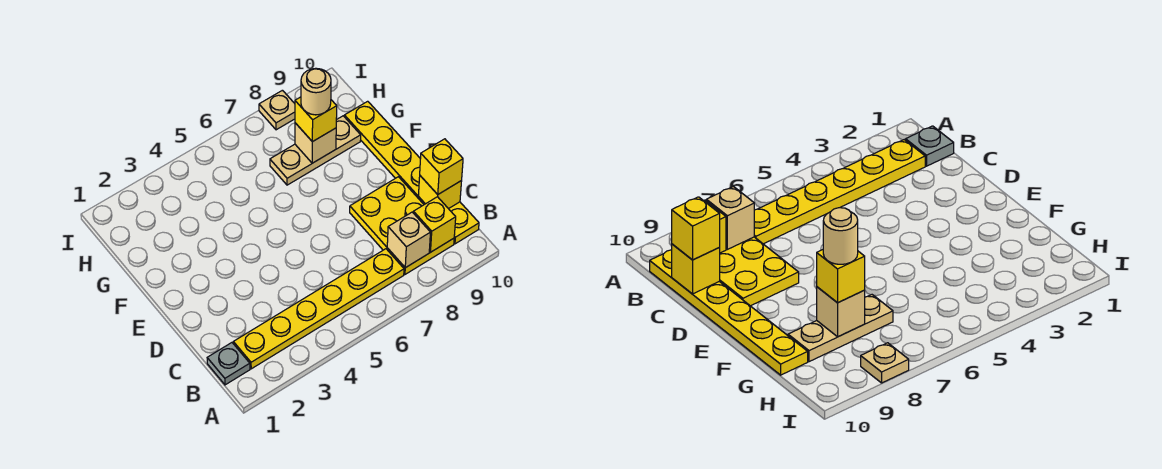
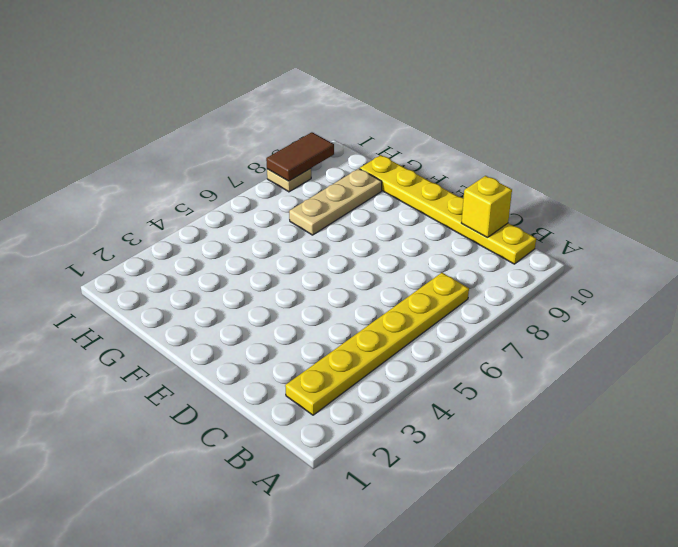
brown 1x2 tile [266,132,334,181] -> none
none -> grey 1x1 plate [207,343,250,385]
none -> yellow 2x3 plate [350,177,454,274]
none -> tan 1x1 brick [387,212,430,268]

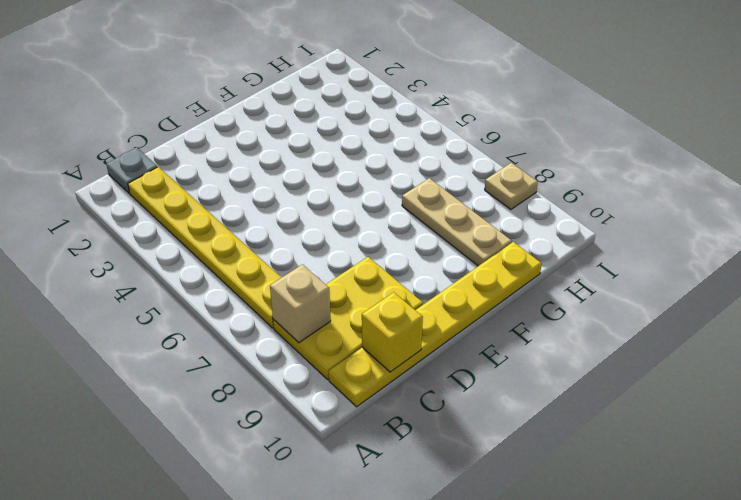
none -> yellow 1x1 brick [413,197,456,252]
none -> tan 1x1 brick [295,123,336,163]
none -> yellow 1x1 brick [420,139,463,194]

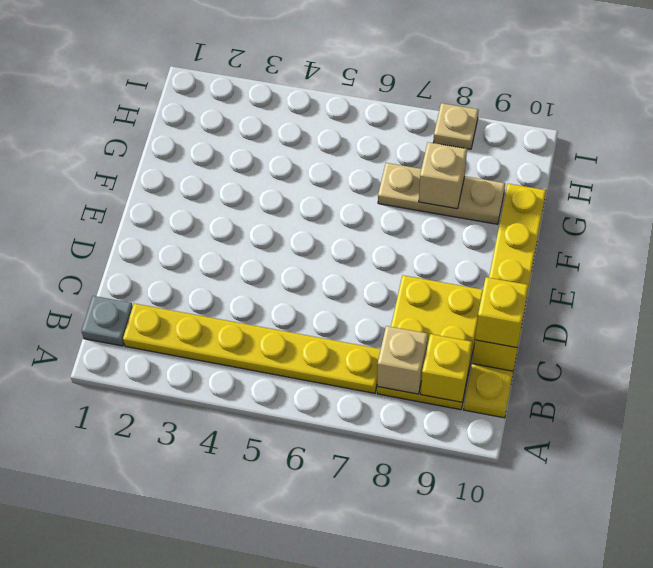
none -> yellow 1x1 brick [295,97,337,142]
none -> tan 1x1 round brick [301,68,331,115]

